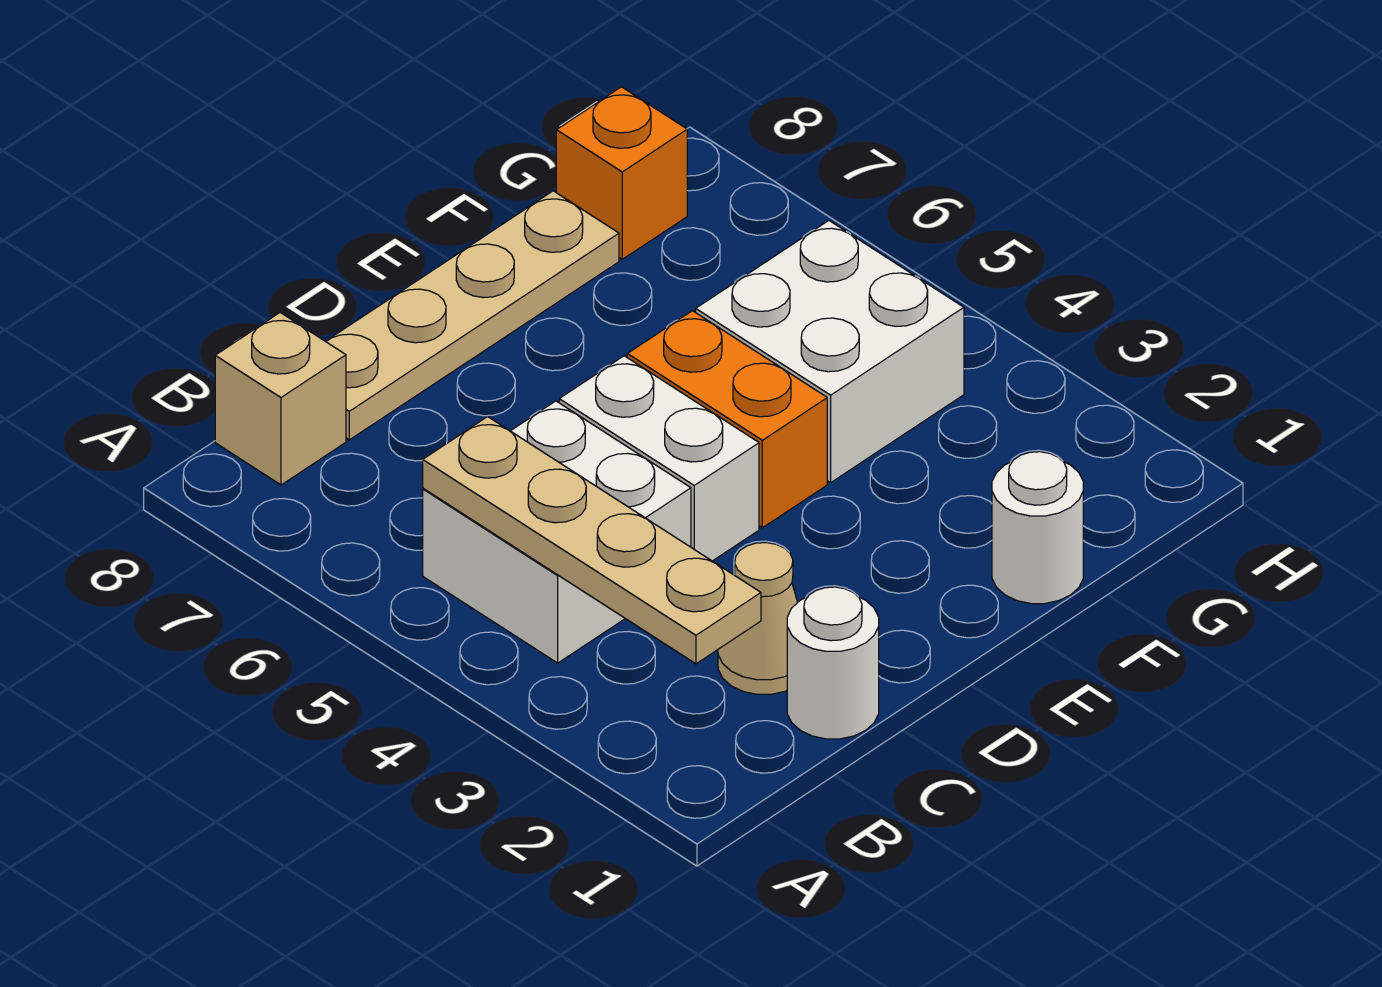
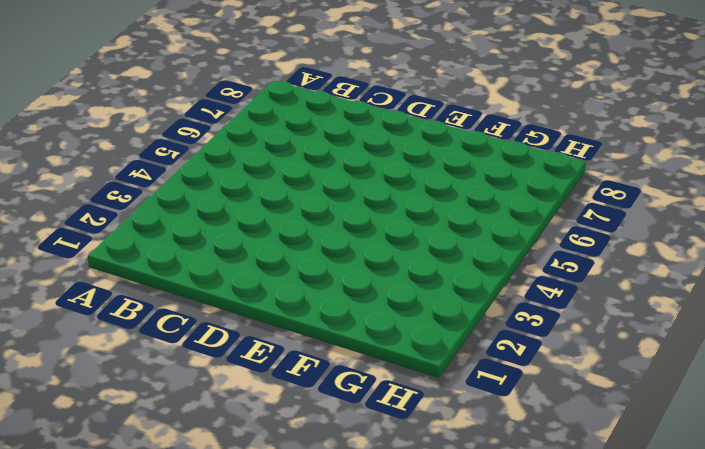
none -> white 2x2 brick [423,401,691,663]
none -> tan 1x1 brick [215,313,346,485]

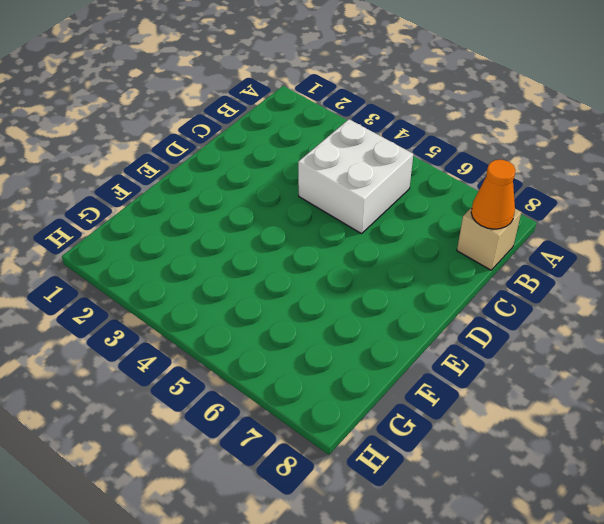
orange 1x1 cone [471,160,516,229] -> none
none -> white 1x1 round brick [787,587,879,739]
none -> tan 1x1 cone [718,543,798,694]

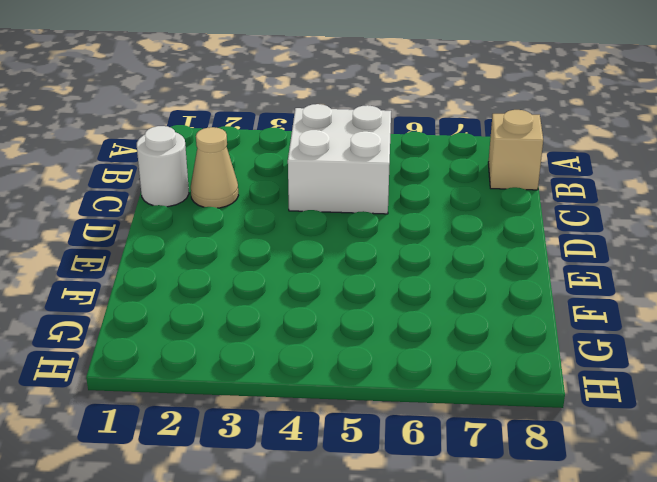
none -> tan 1x4 plate [326,191,619,440]
none -> white 1x2 brick [559,356,759,561]

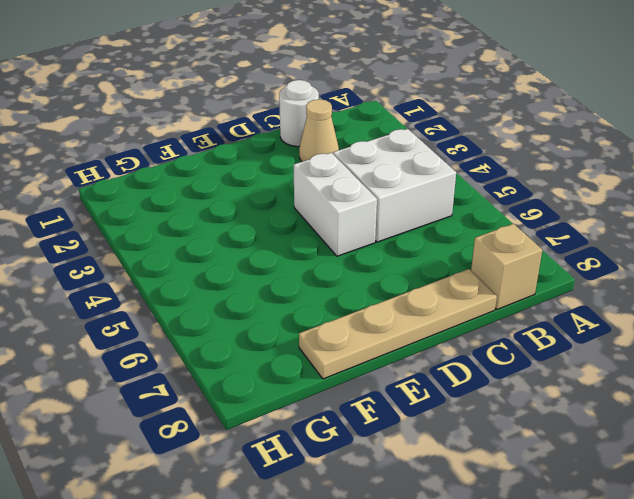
none -> orange 1x2 brick [627,311,827,528]
none -> white 1x1 round brick [992,452,1083,604]

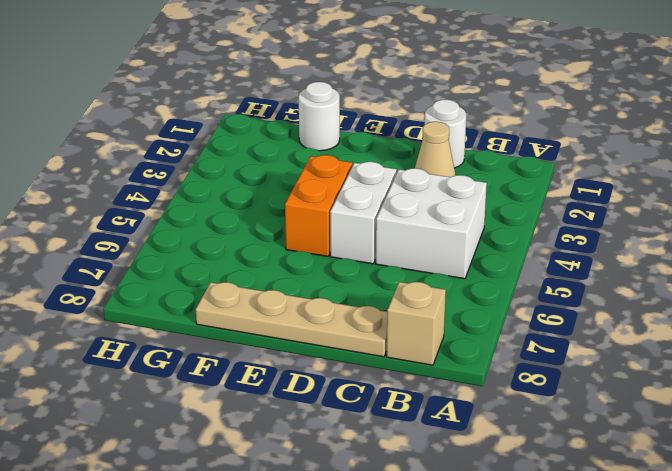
none -> white 2x2 brick [696,221,964,482]
none -> orange 1x1 brick [556,87,687,259]

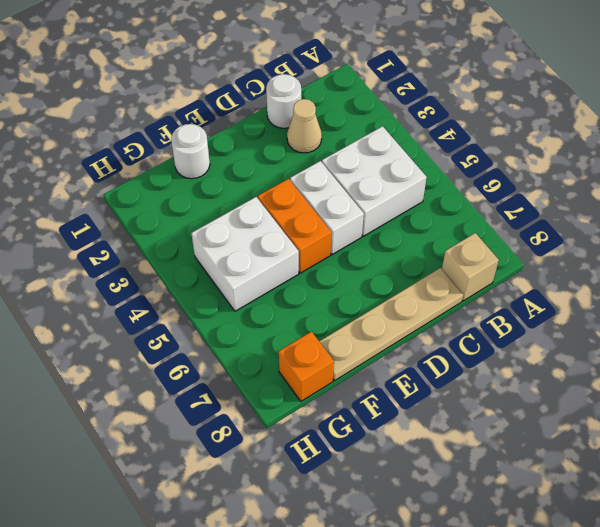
none -> tan 1x4 plate [423,417,761,664]

